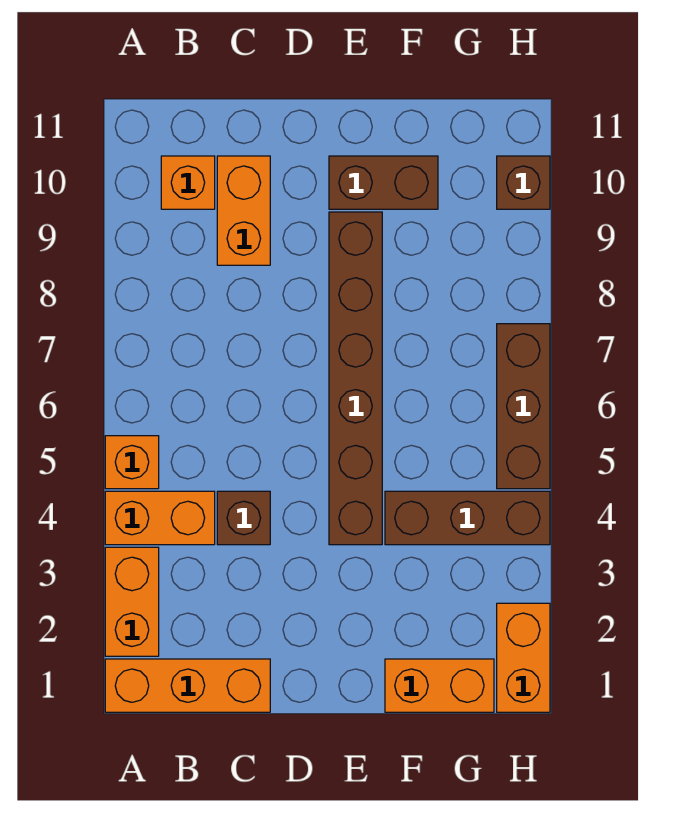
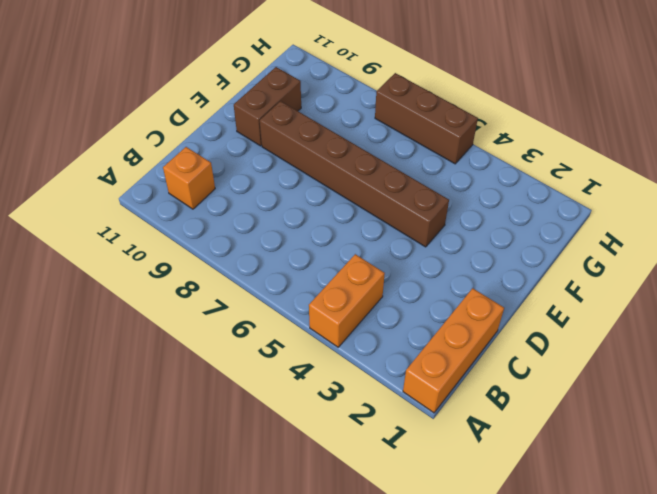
none -> orange 1x2 brick [105,547,159,656]
none -> orange 1x1 brick [105,436,159,489]
none -> brown 1x1 brick [217,491,270,545]

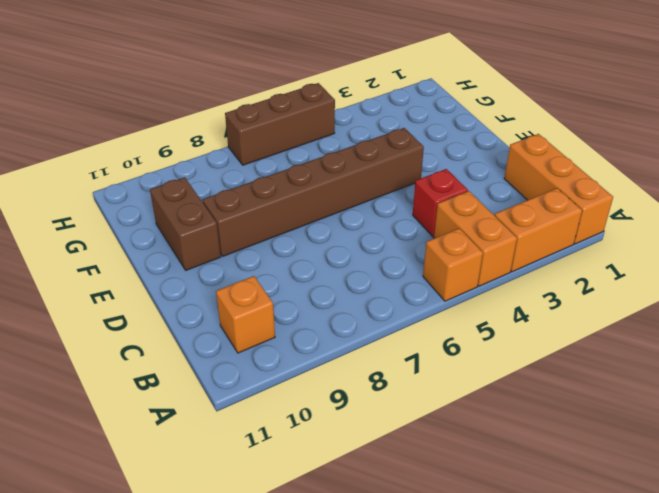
red 1x1 brick [413,169,468,237] -> brown 1x1 brick [217,491,270,545]
none -> orange 1x2 brick [217,156,270,265]
none -> orange 1x2 brick [385,659,494,712]
none -> brown 1x3 brick [385,491,550,545]

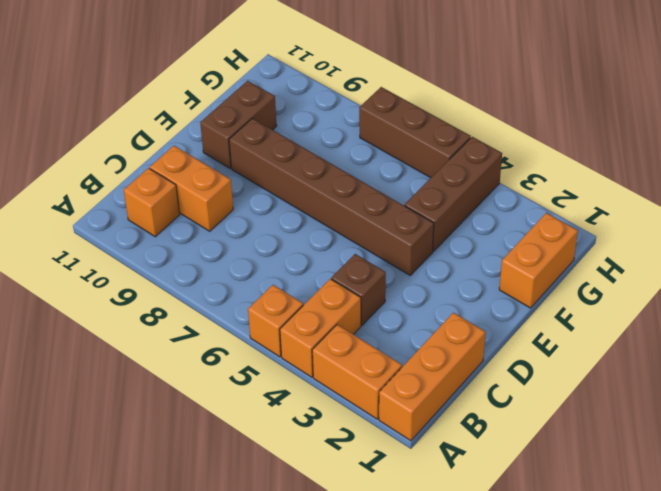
none -> orange 1x2 brick [497,603,550,712]
none -> brown 1x1 brick [497,156,550,209]

